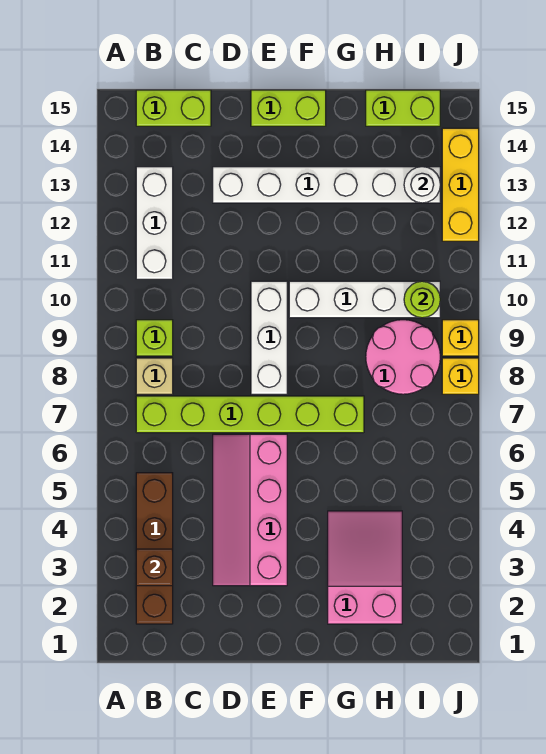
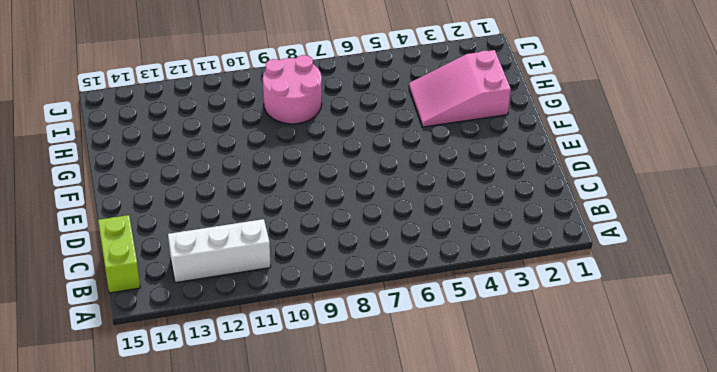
none -> brown 1x4 brick [136,473,173,624]
none -> lime 1x6 brick [136,396,364,433]
none -> tan 1x1 brick [136,358,173,394]

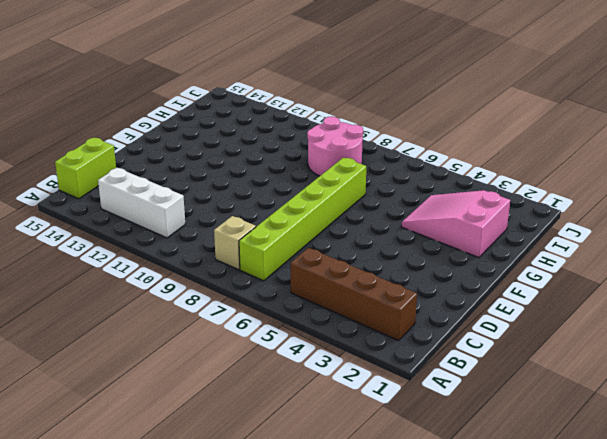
none -> lime 1x1 brick [136,320,173,356]
none -> pink 2x4 slope [213,434,287,586]
none -> white 1x6 brick [213,167,440,203]

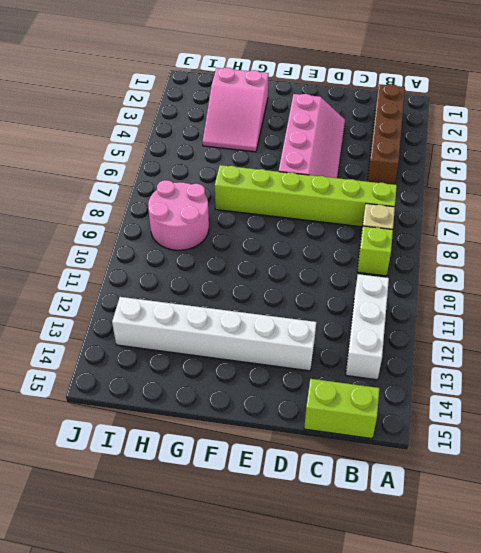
none -> white 1x3 brick [251,281,287,394]
none -> lime 1x2 brick [251,90,326,126]
none -> white 1x4 brick [289,281,440,318]

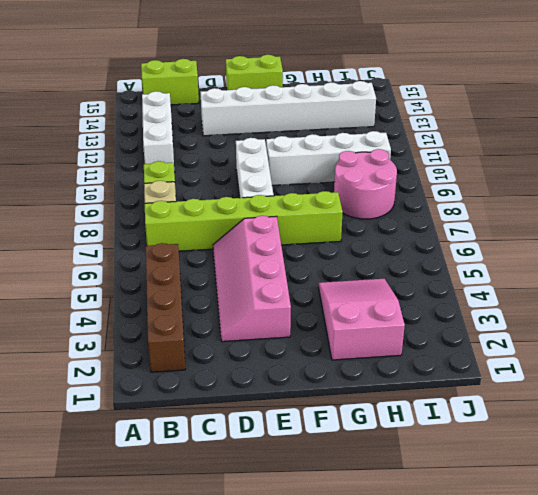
none -> lime 1x2 brick [366,90,440,126]
none -> yellow 1x1 brick [442,358,479,394]
none -> yellow 1x1 brick [442,320,479,356]

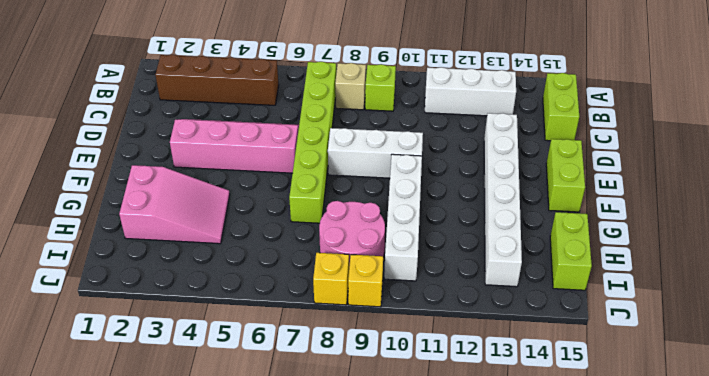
none -> yellow 1x3 brick [442,128,479,241]
none -> brown 1x1 brick [136,549,173,586]
none -> lime 1x1 round brick [404,281,440,318]

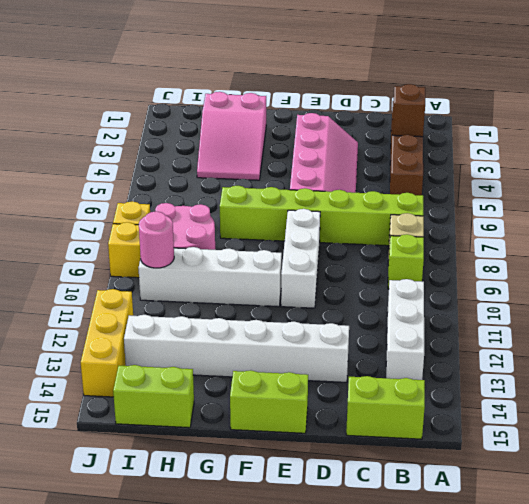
pink 1x1 round brick [139,211,174,268] -> lime 1x1 round brick [404,281,440,318]
none -> white 1x1 round brick [404,167,440,203]

